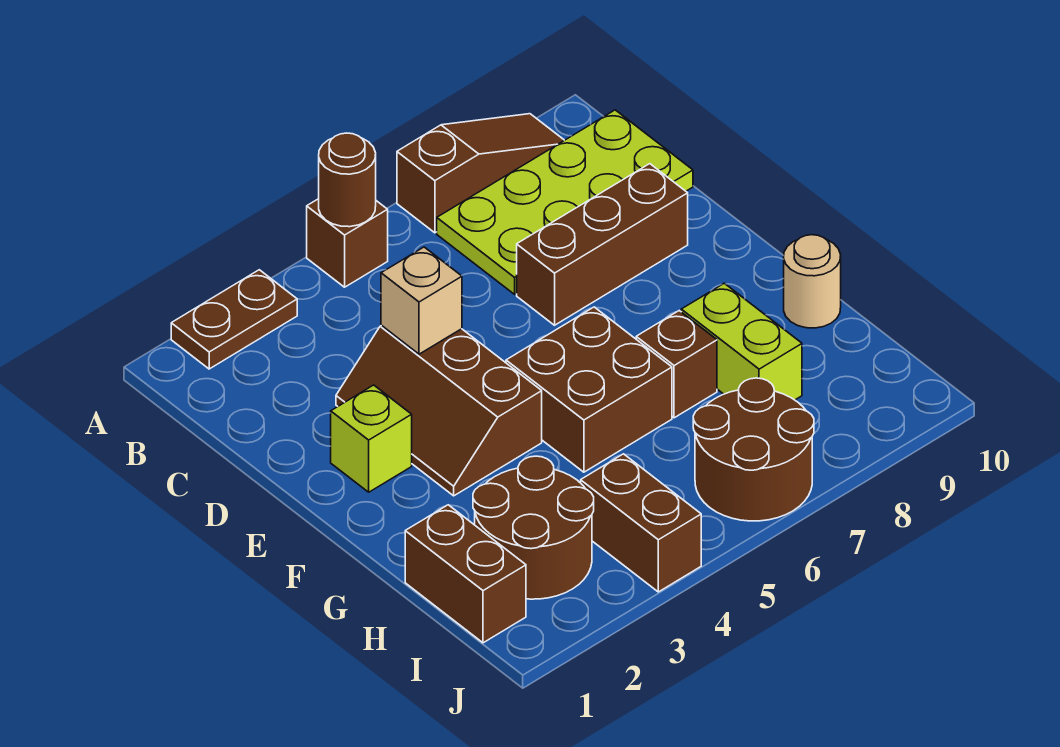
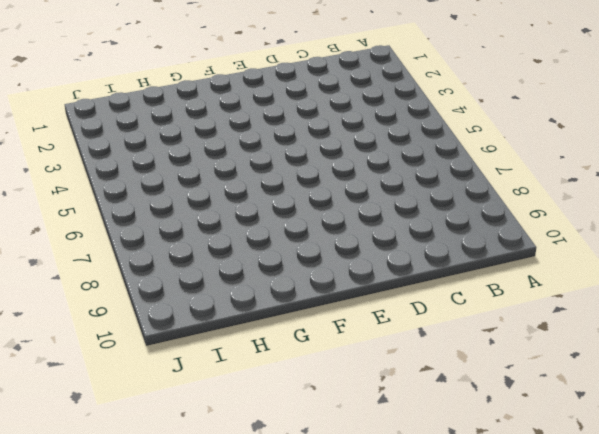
none -> brown 1x2 plate [171,270,297,369]
none -> brown 1x1 brick [307,199,388,287]
none -> brown 1x3 slope [397,114,564,233]

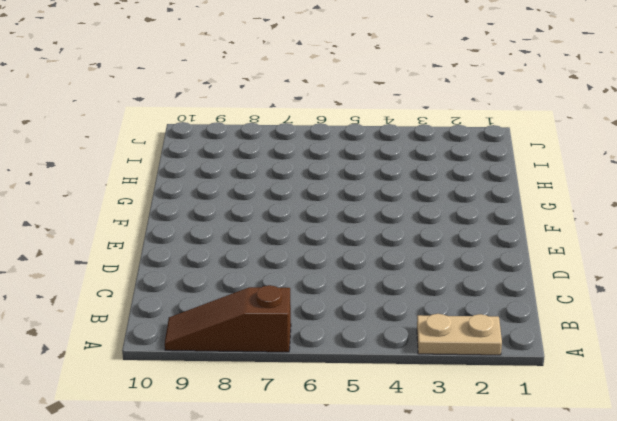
tan 1x2 plate [417,314,502,355] -> brown 1x2 plate [171,270,297,369]
none -> brown 1x1 brick [307,199,388,287]
none -> lime 2x4 plate [437,110,693,294]
none -> brown 2x3 slope [336,325,542,496]

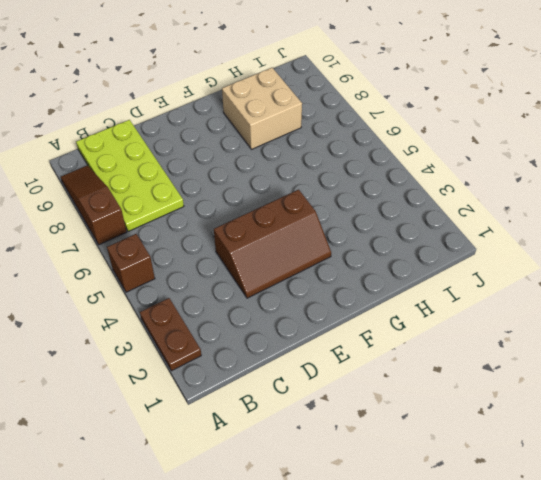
tan 2x2 brick [222,68,302,149] -> lime 1x2 brick [681,283,802,400]
none -> brown 1x3 brick [517,164,688,325]
none -> lime 1x1 brick [331,385,412,492]
none -> brown 2x2 brick [506,307,672,472]

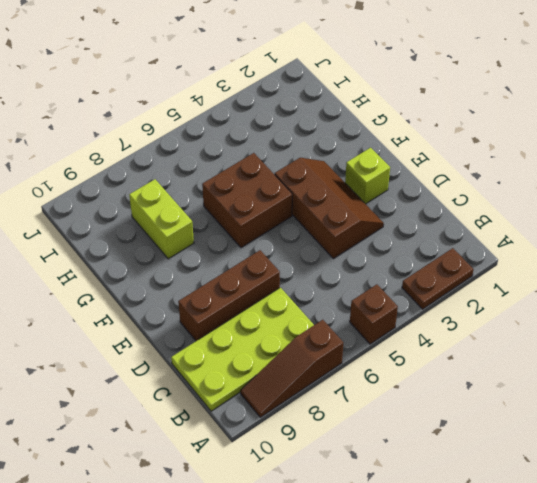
none -> brown 1x1 brick [636,311,717,418]
none -> tan 1x1 round brick [784,235,841,328]
none -> brown 1x2 brick [405,505,526,643]

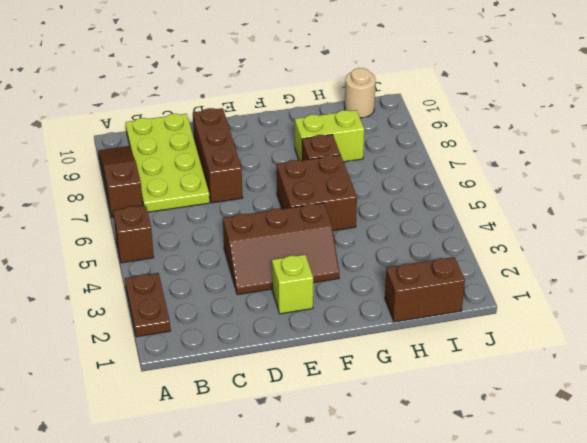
tan 1x1 round brick [345,68,376,118] -> tan 1x1 round brick moved to [784,235,841,328]
none -> brown 2x2 round brick [473,456,594,599]
none -> brown 1x2 brick [581,454,701,592]
none -> brown 2x2 round brick [693,378,814,521]

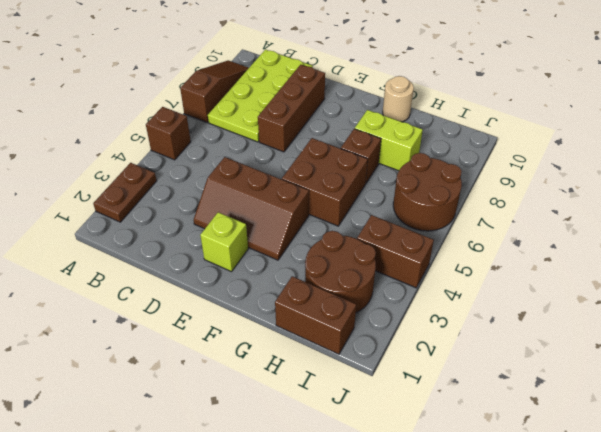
none -> brown 1x1 round brick [319,133,376,227]
none -> tan 1x1 brick [381,247,462,354]

